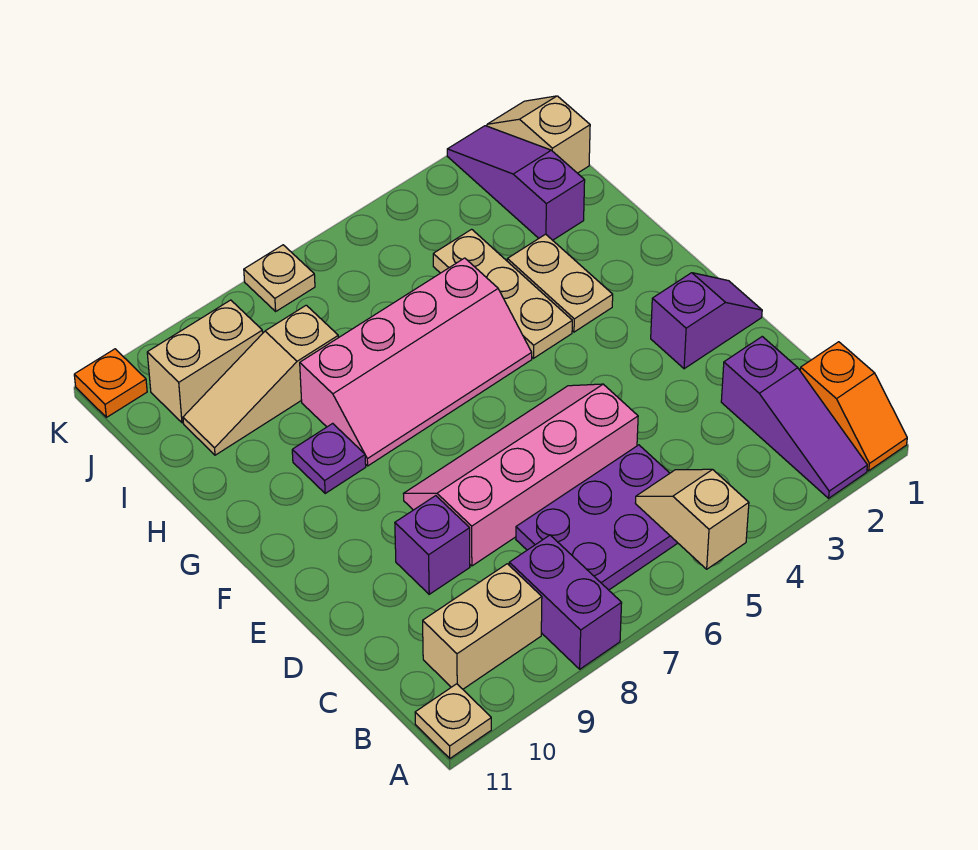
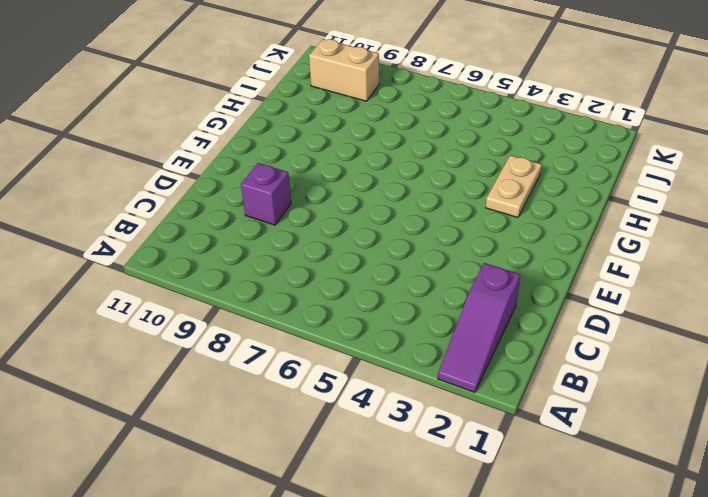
none -> orange 1x2 slope [800,342,907,471]
none -> purple 1x2 brick [509,535,622,669]
none -> tan 1x1 plate [415,684,491,758]

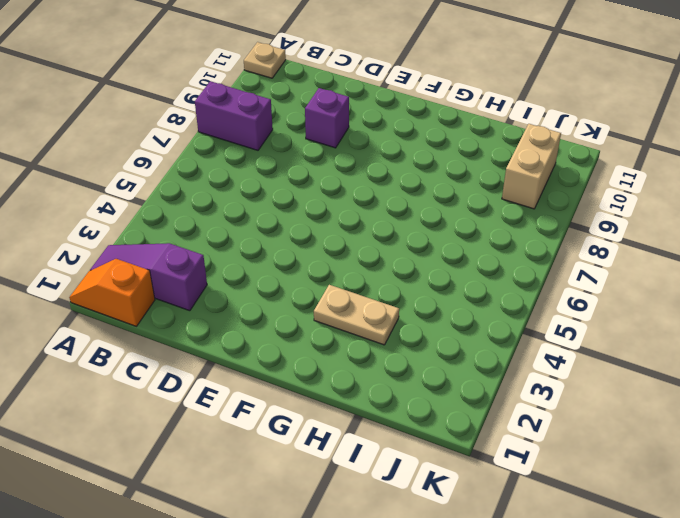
none -> purple 2x3 plate [516,445,677,590]
none -> tan 1x2 brick [423,564,542,689]
none -> pink 2x4 slope [403,384,638,566]

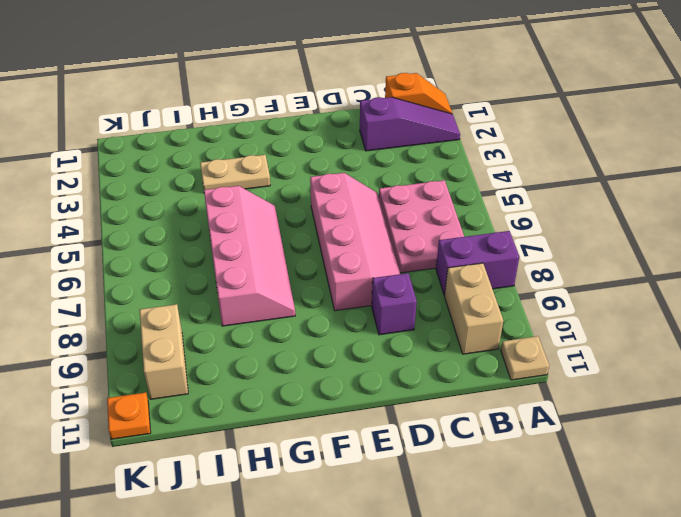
pink 2x3 plate [379,180,464,273] -> purple 2x3 plate [516,445,677,590]
pink 2x4 slope [310,173,400,311] -> pink 2x4 slope turned to [403,384,638,566]
none -> purple 1x2 slope [651,273,762,369]
none -> tan 1x3 plate [433,229,572,358]
none -> purple 1x1 plate [292,423,366,493]

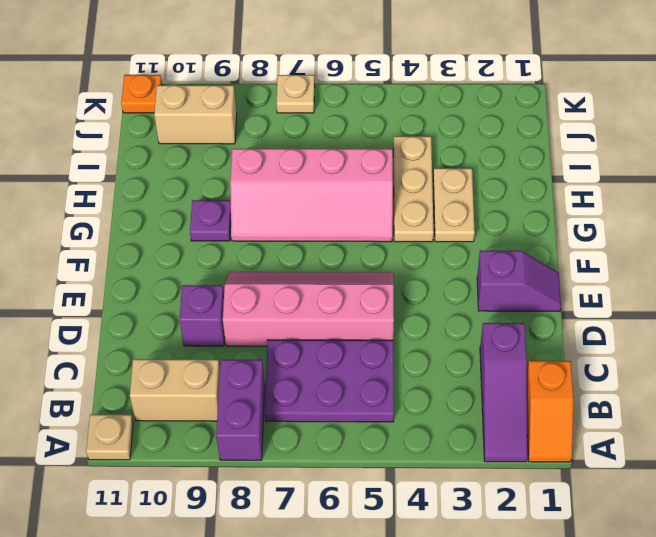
none -> purple 1x3 slope [447,126,585,240]
none -> tan 1x3 slope [183,305,338,455]
none -> tan 1x2 slope [487,96,590,173]

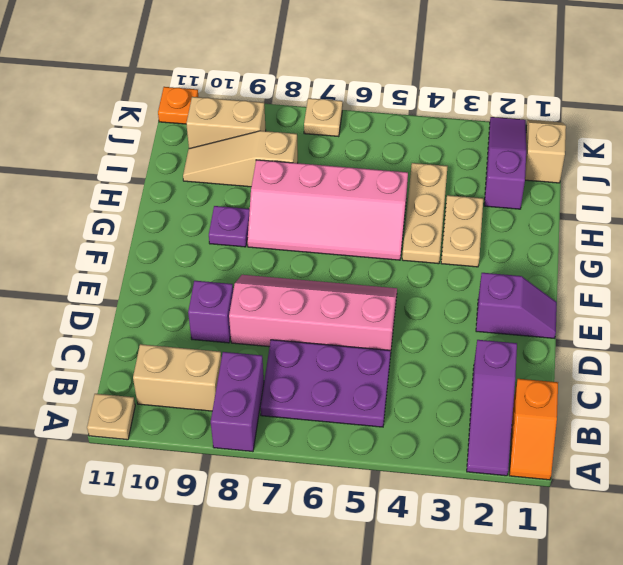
none -> tan 1x2 slope [635,469,749,569]

